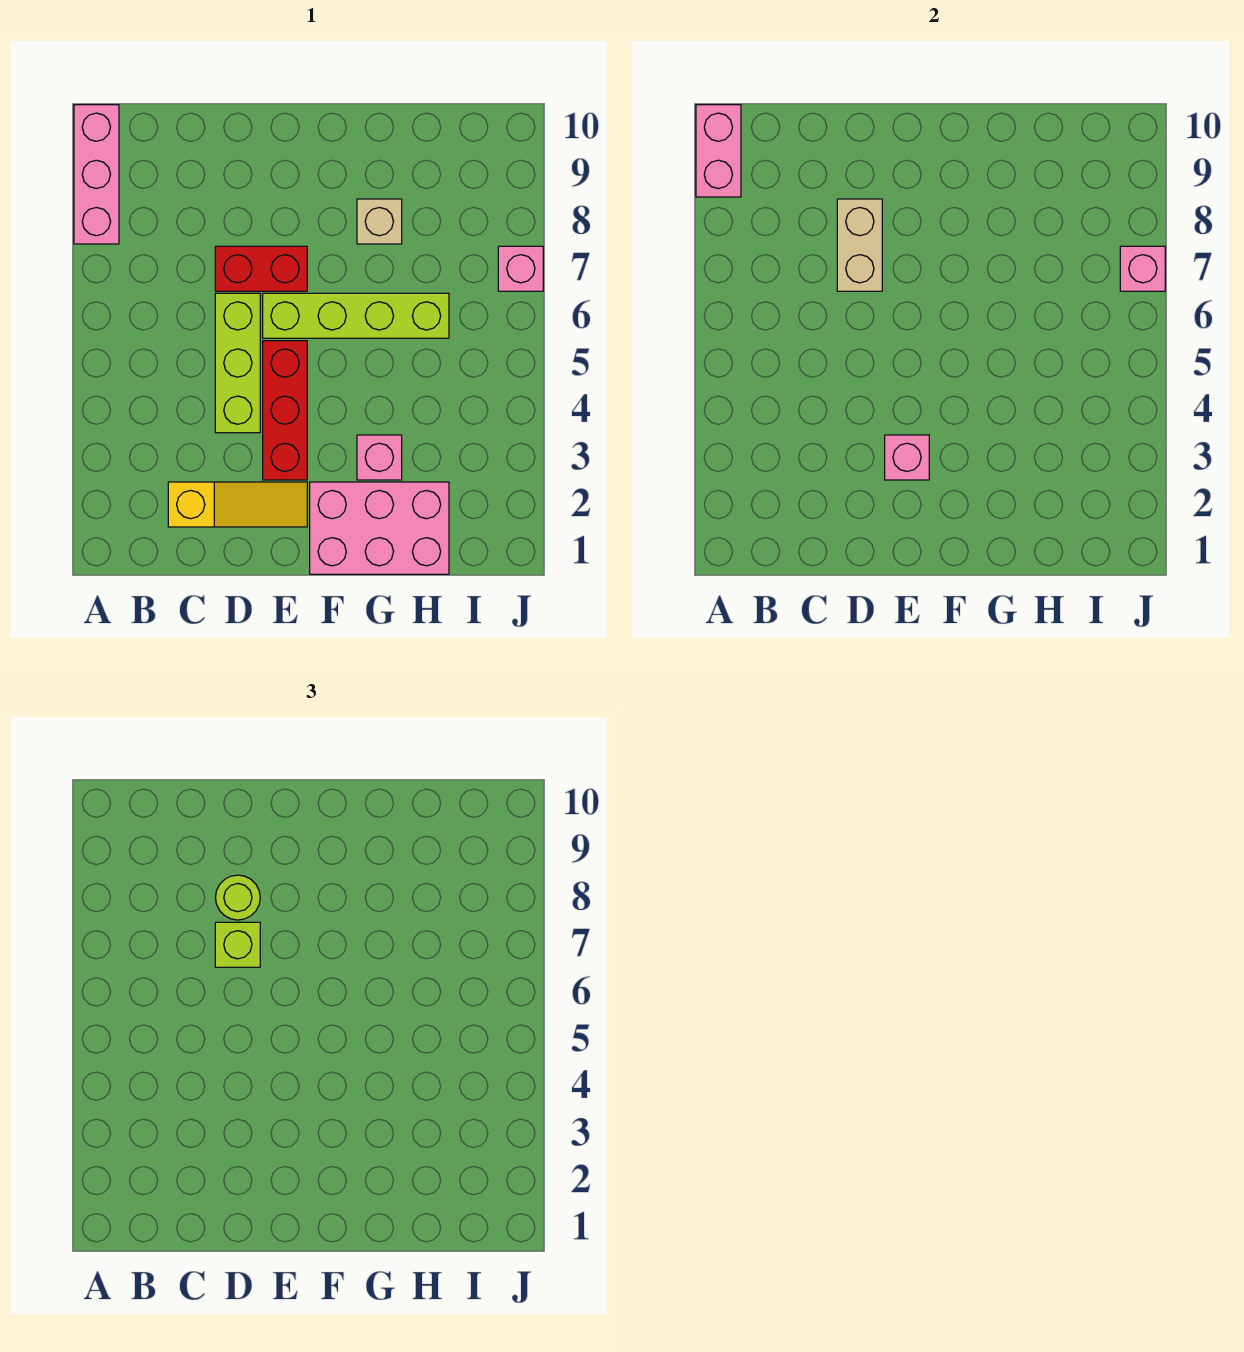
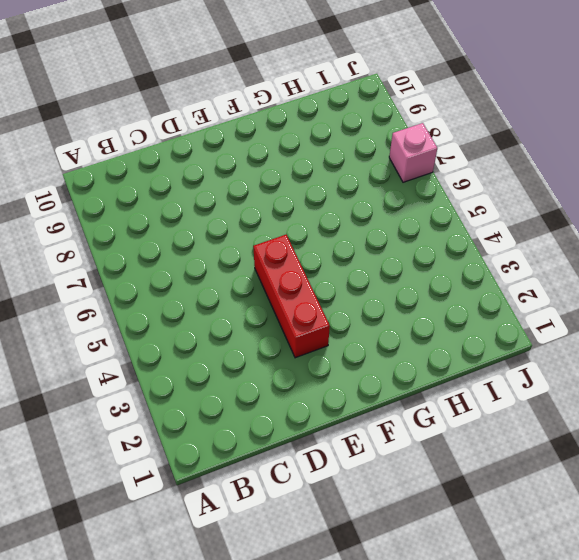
none -> pink 1x3 brick [74,105,119,244]
none -> yellow 1x3 slope [168,482,307,527]
none -> lime 1x3 brick [215,293,260,433]

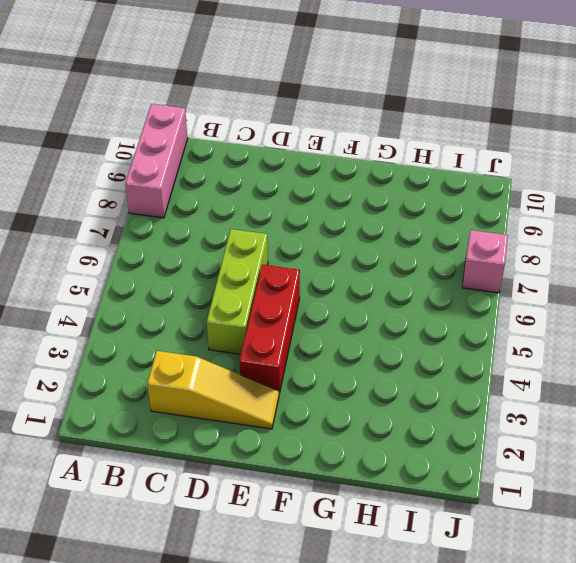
none -> red 1x2 brick [215,246,307,291]
none -> lime 1x4 brick [263,293,449,338]
none -> pink 2x3 brick [310,482,449,574]

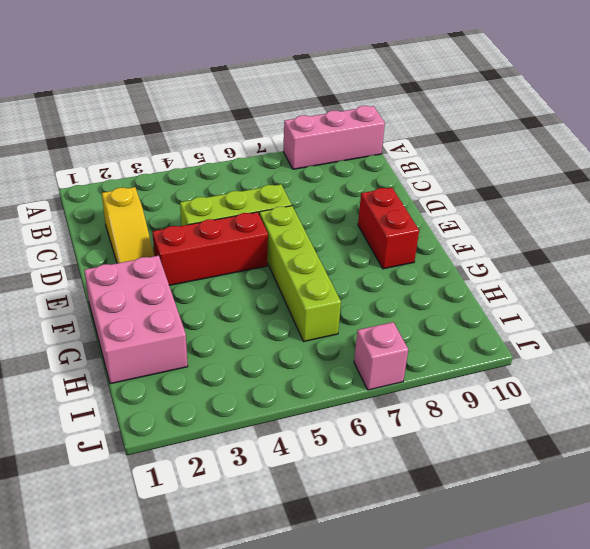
red 1x2 brick [358,188,419,269] -> red 1x2 brick moved to [215,246,307,291]
none -> pink 1x1 brick [357,435,402,480]
none -> tan 1x1 brick [357,199,402,244]
none -> pink 1x2 brick [696,105,741,197]

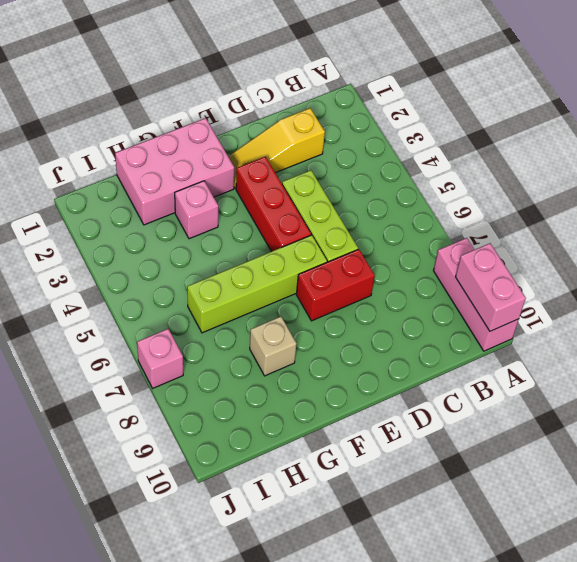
none -> tan 1x2 brick [837,199,882,291]
none -> pink 1x1 brick [885,435,929,480]
none -> pink 1x1 brick [1120,246,1165,291]

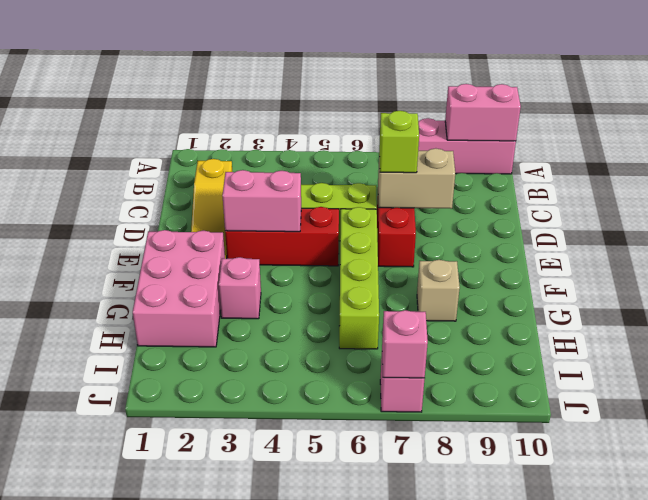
pink 1x2 brick [222,170,301,232] -> pink 1x1 brick [885,435,929,480]
none -> lime 1x1 round brick [215,875,260,920]

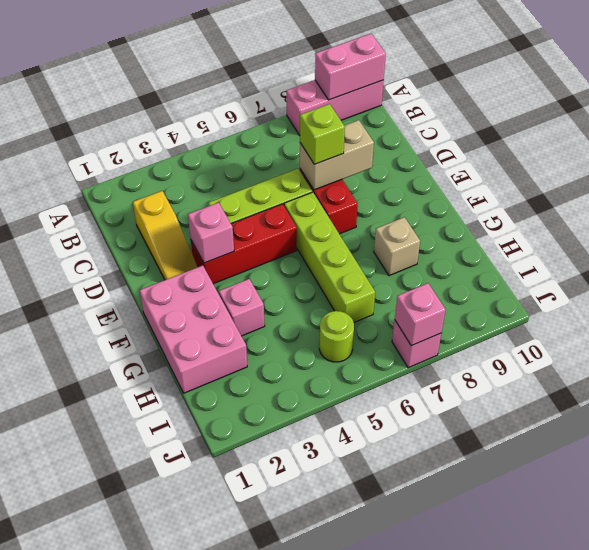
lime 1x1 round brick [319,311,354,362] -> lime 1x1 round brick moved to [215,875,260,920]

